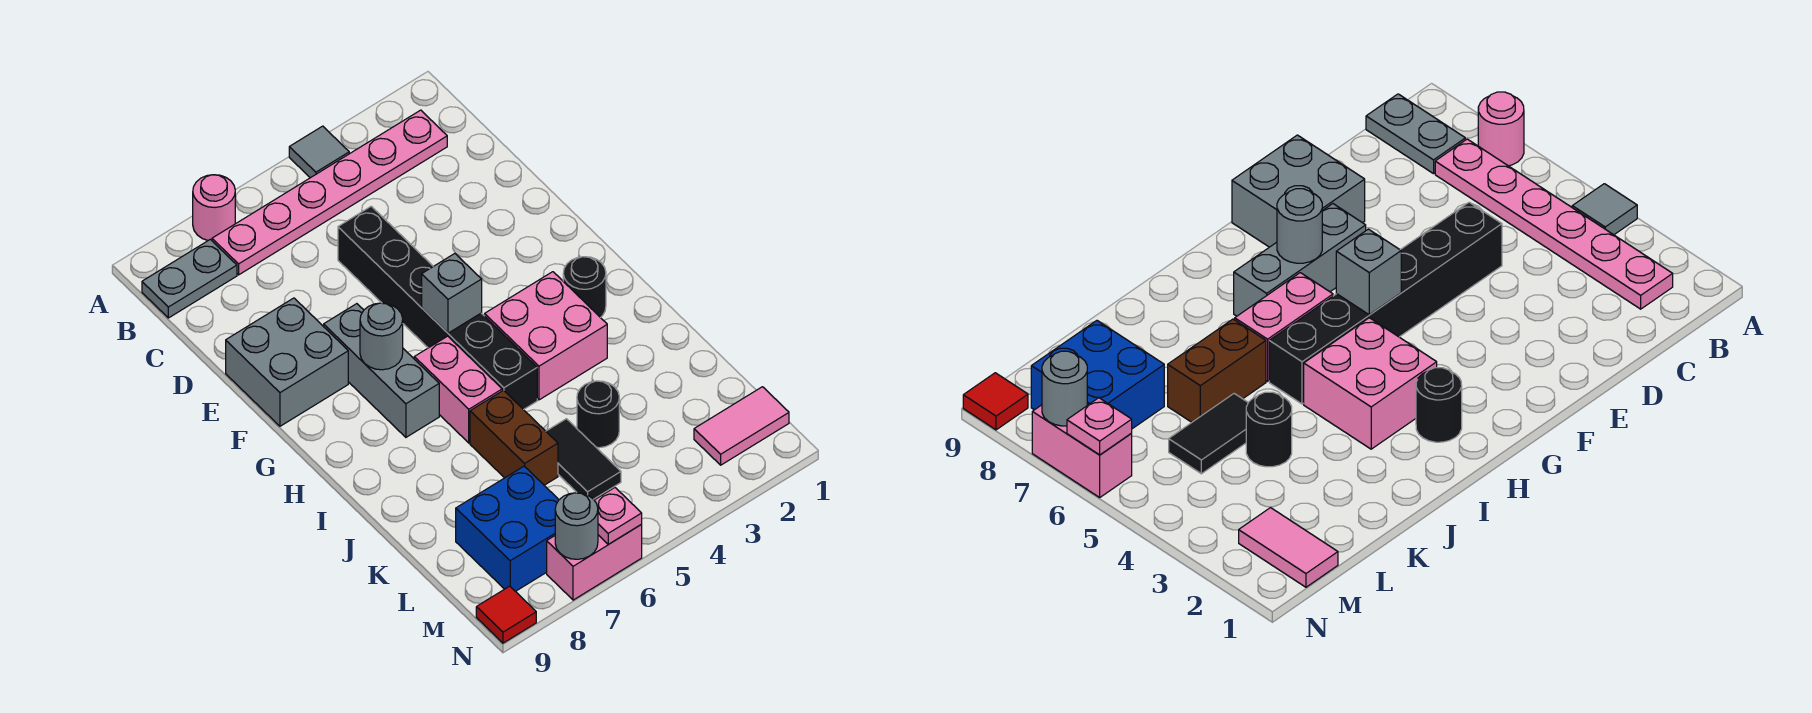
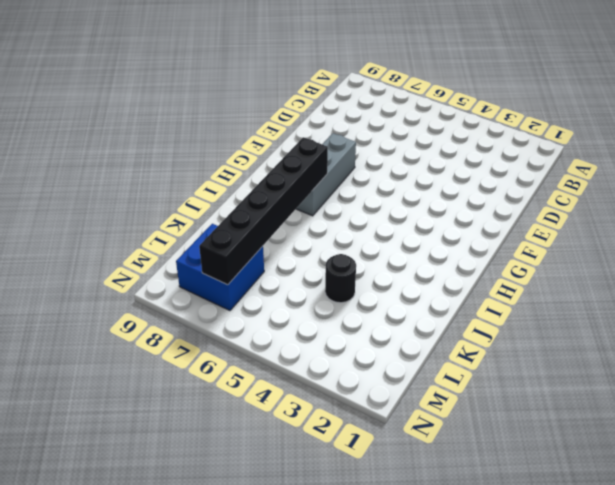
black 1x6 brick [199,137,328,285] -> black 1x6 brick moved to [338,206,537,410]
none -> grey 1x1 tile [289,126,349,178]
none -> pink 1x1 round brick [193,175,235,240]
none -> pink 1x6 plate [212,110,447,275]

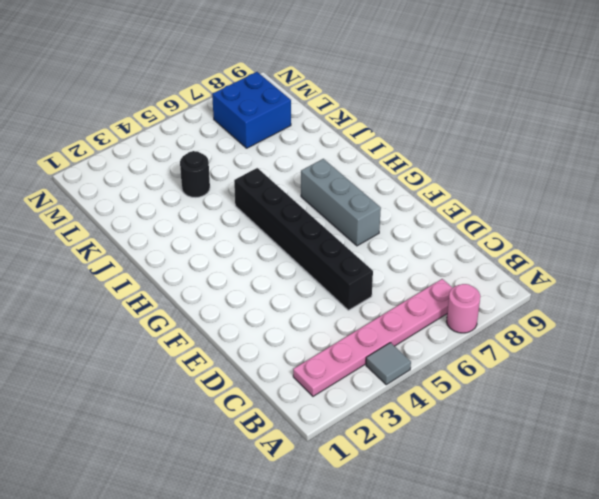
none -> grey 1x2 plate [142,239,237,318]
none -> grey 2x2 brick [226,298,348,426]
none -> black 1x1 round brick [563,257,606,318]

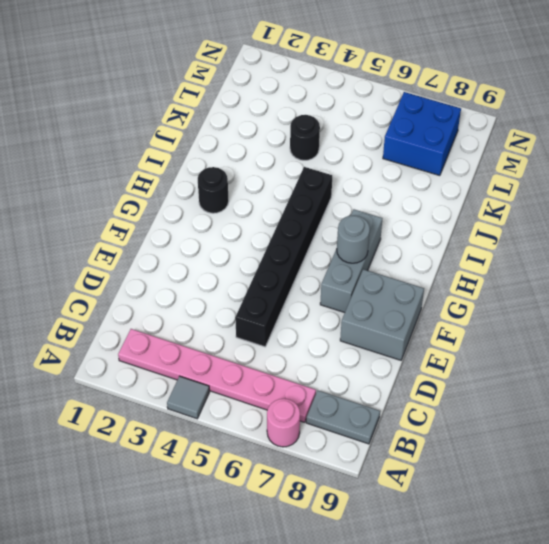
none -> pink 2x2 brick [485,272,607,400]
none -> pink 1x2 brick [414,336,502,443]
none -> brown 1x2 brick [470,390,558,485]

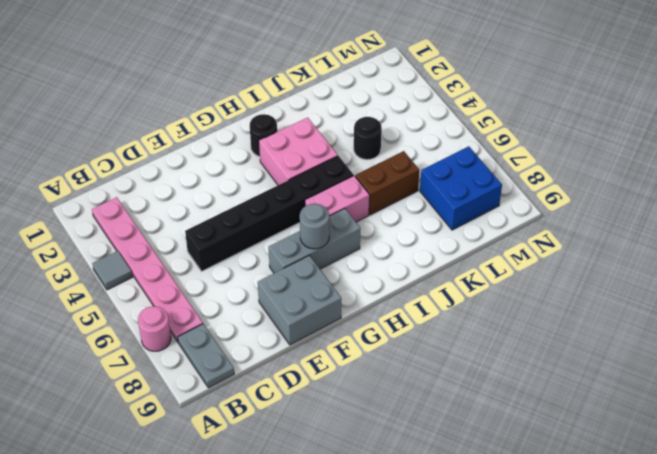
none -> black 1x2 tile [546,419,621,499]
none -> pink 1x2 tile [694,387,789,465]
none -> pink 1x2 brick [547,525,642,600]

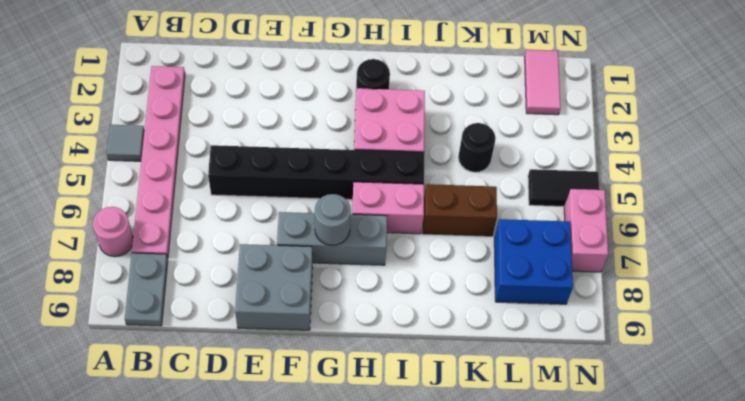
black 1x2 tile [528,169,599,207] -> black 1x2 tile moved to [546,419,621,499]
none -> red 1x1 tile [476,586,536,643]
none -> grey 1x1 brick [422,254,482,333]
none -> pink 1x1 plate [594,488,642,544]

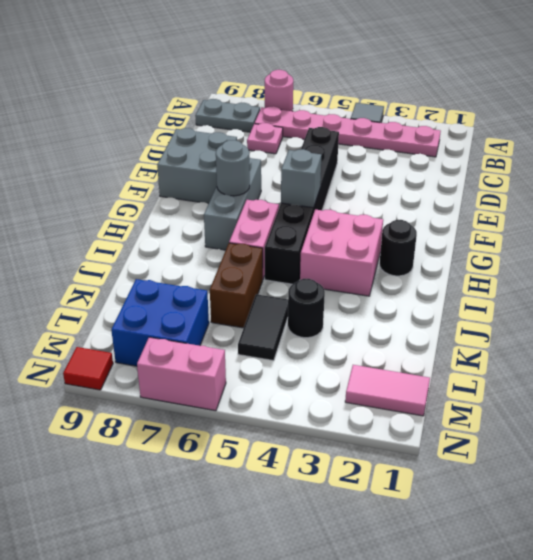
pink 1x1 plate [247,123,283,154] -> pink 1x1 plate moved to [594,488,642,544]
none -> grey 1x1 round brick [555,493,598,559]

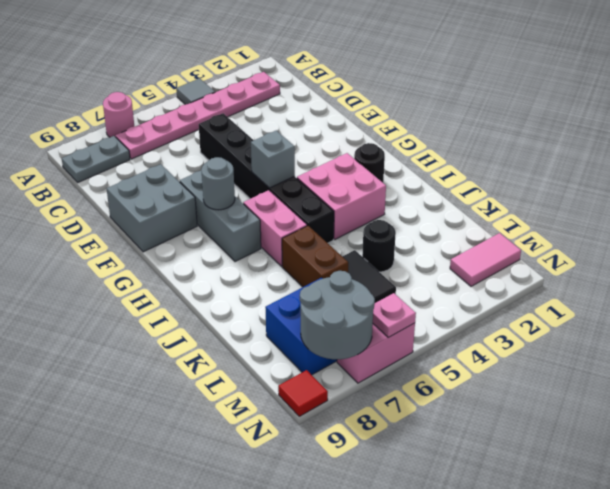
grey 2x2 round brick [300,271,375,359] -> grey 1x1 round brick [555,493,598,559]

